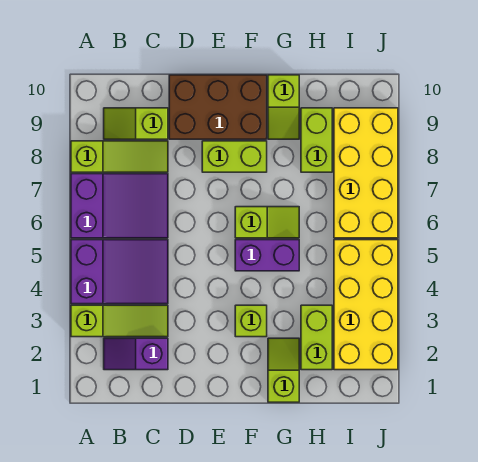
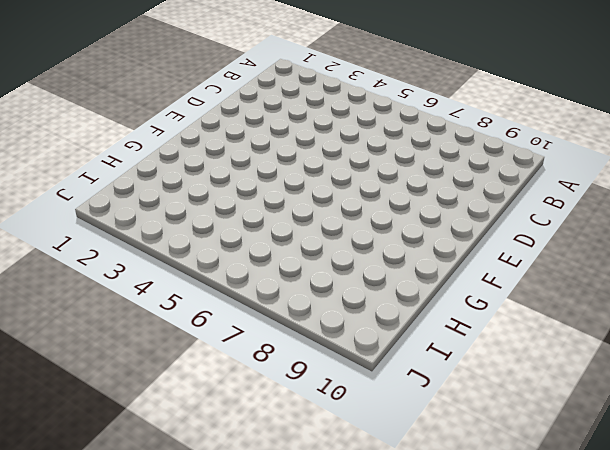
none -> lime 1x3 slope [71,305,168,337]
none -> purple 2x3 slope [71,240,168,304]
none -> purple 2x3 slope [71,174,168,238]

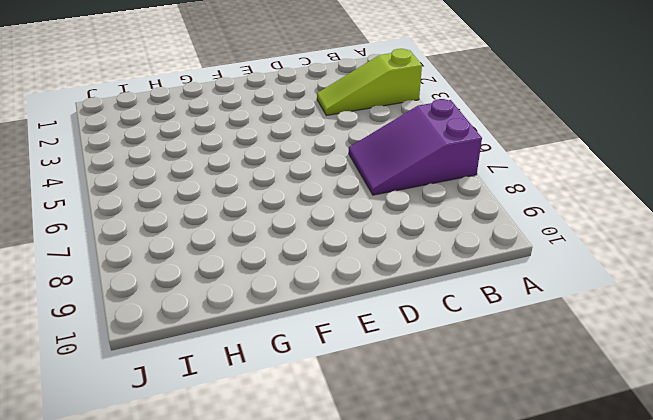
none -> purple 2x3 slope [71,240,168,304]
none -> lime 1x3 slope [71,141,168,172]
none -> purple 1x2 slope [104,338,168,370]

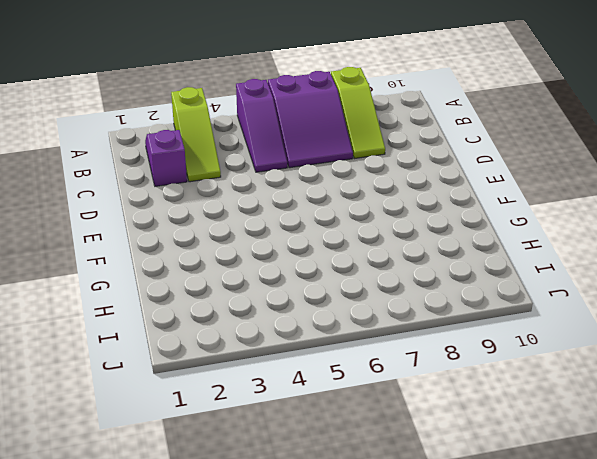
purple 1x3 slope [236,79,287,172] -> purple 2x3 slope [71,240,168,304]
none -> lime 1x2 slope [104,108,168,139]
none -> brown 2x3 brick [169,75,267,139]
none -> lime 1x2 brick [202,141,267,172]

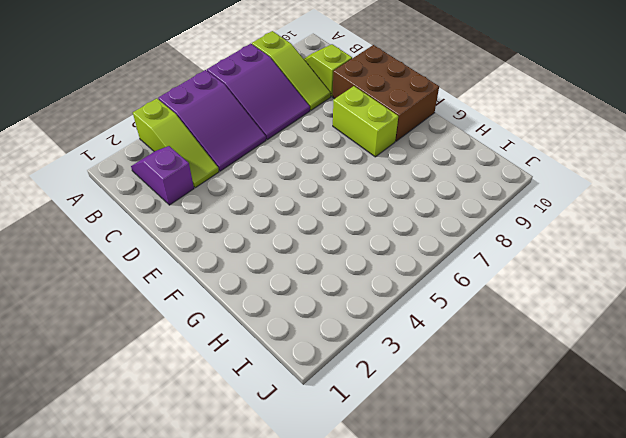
none -> lime 1x1 brick [235,305,267,337]
none -> purple 1x2 brick [235,240,299,271]
none -> lime 1x2 slope [235,207,299,238]

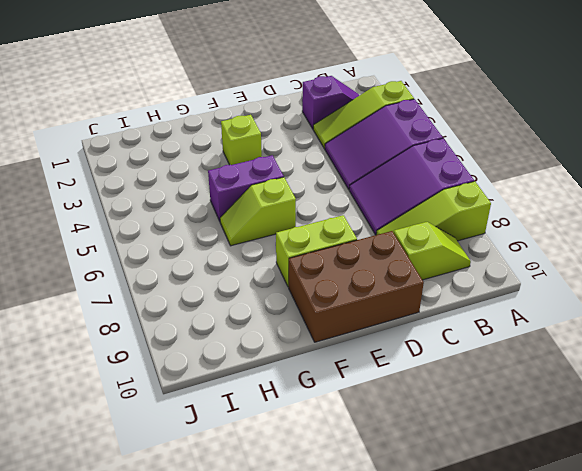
none -> lime 1x2 slope [268,338,299,402]
none -> lime 1x2 slope [268,75,299,139]
none -> lime 1x2 brick [301,305,332,370]

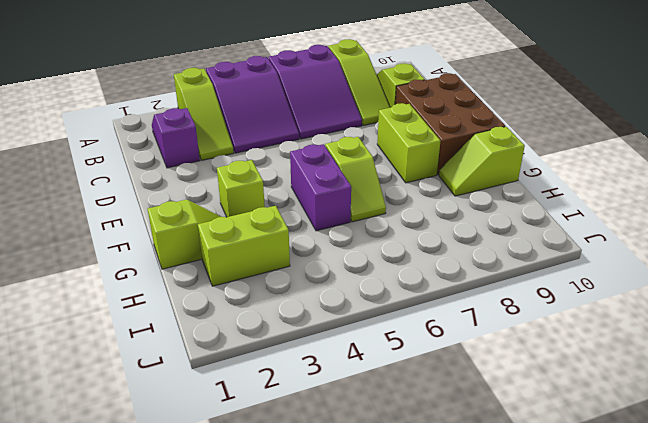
none -> lime 1x2 brick [301,108,332,172]
none -> yellow 2x4 brick [334,240,398,370]
none -> yellow 2x4 brick [334,108,398,238]

